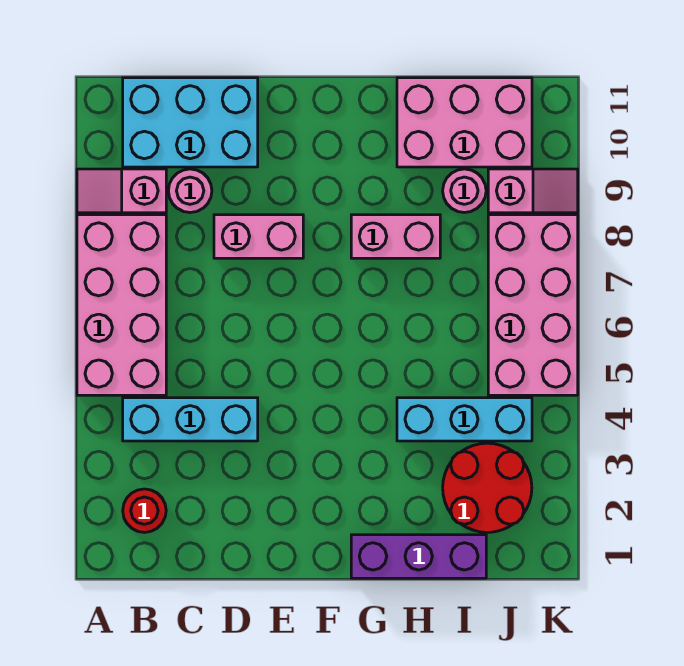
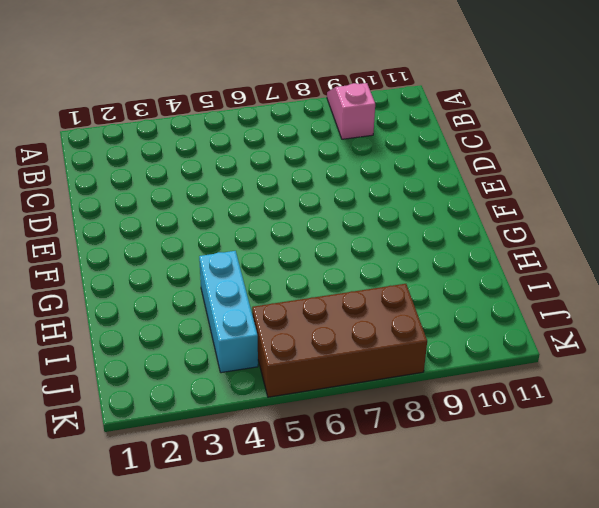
brown 2x4 brick [252,284,427,397] -> pink 2x4 brick [488,215,578,395]
none -> pink 2x4 brick [77,215,166,395]
none -> red 1x1 round brick [123,489,166,532]
none -> cyan 1x3 brick [123,398,258,441]

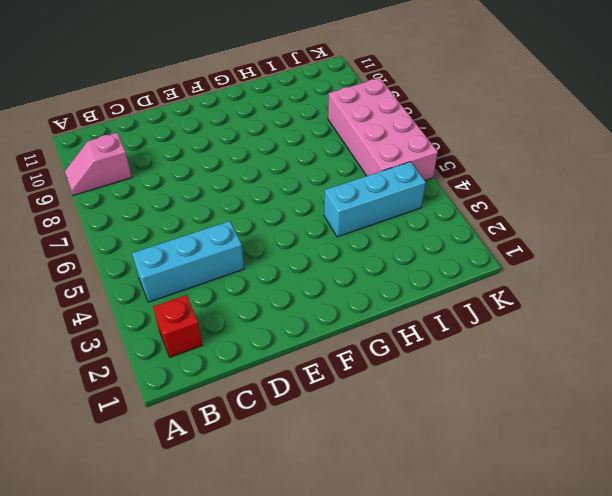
red 1x1 brick [153,295,203,357] -> red 1x1 round brick [123,489,166,532]
none -> pink 2x4 brick [77,215,166,395]
none -> cyan 2x3 brick [123,78,258,167]
none -> pink 1x1 round brick [168,169,212,213]

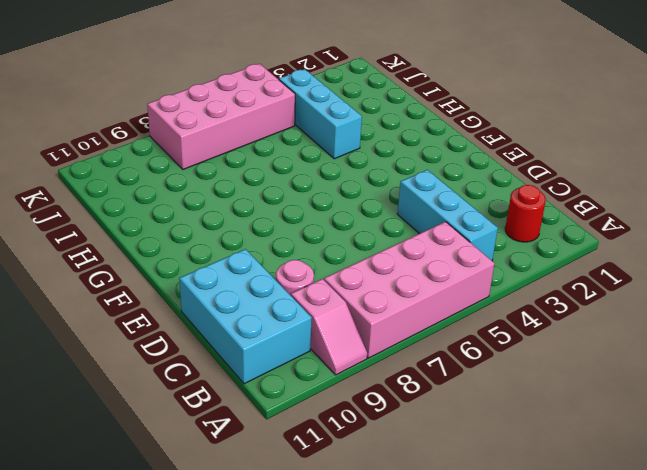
none -> pink 1x2 brick [214,215,303,258]
none -> purple 1x3 brick [351,535,486,578]
none -> pink 1x2 brick [351,215,440,258]

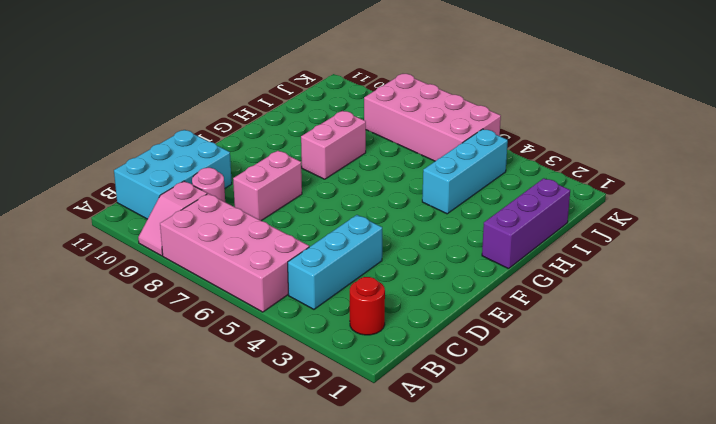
none -> pink 2x3 brick [397,78,532,167]
none -> red 2x2 round brick [443,443,532,532]
none -> pink 1x1 round brick [443,169,486,213]

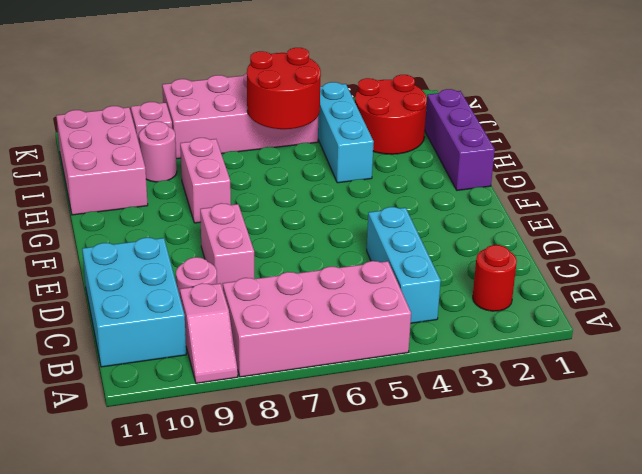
red 2x2 round brick [247,48,321,129] -> none

